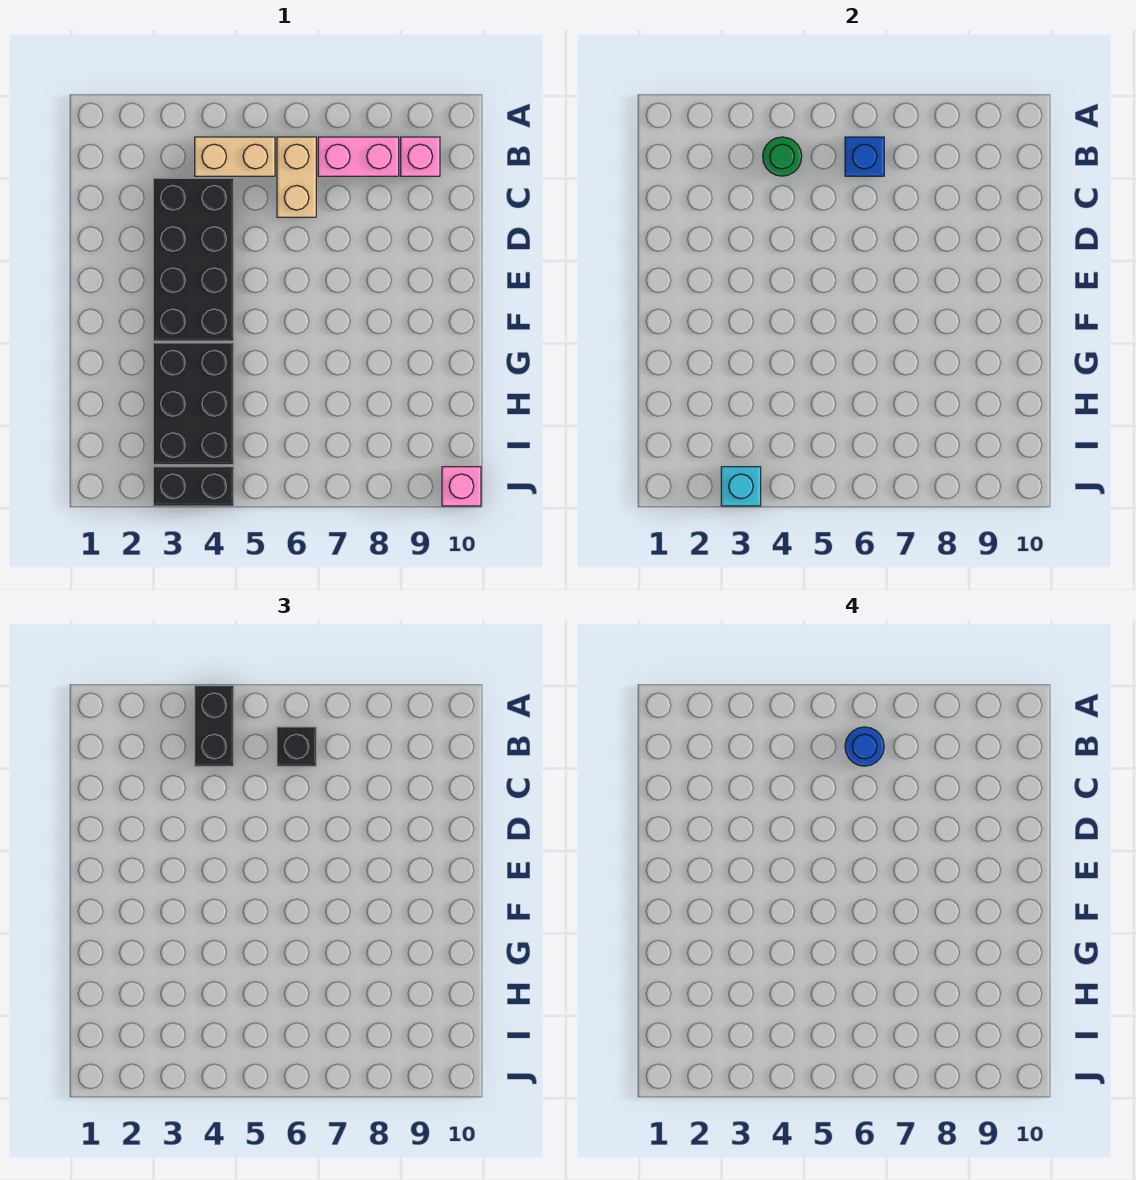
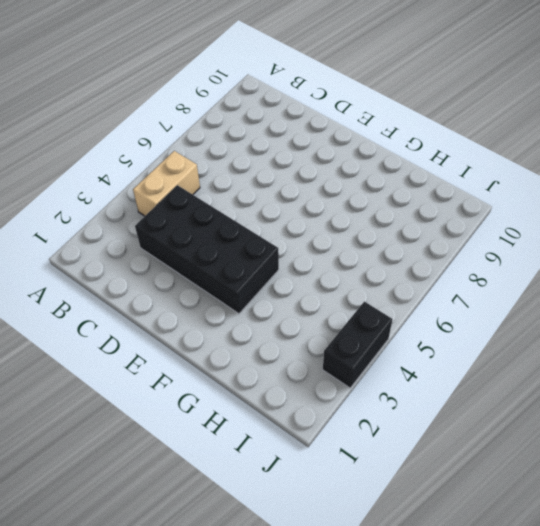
none -> tan 1x2 brick [277,137,316,217]
none -> pink 1x2 brick [318,137,399,176]
none -> pink 1x1 brick [401,137,440,176]

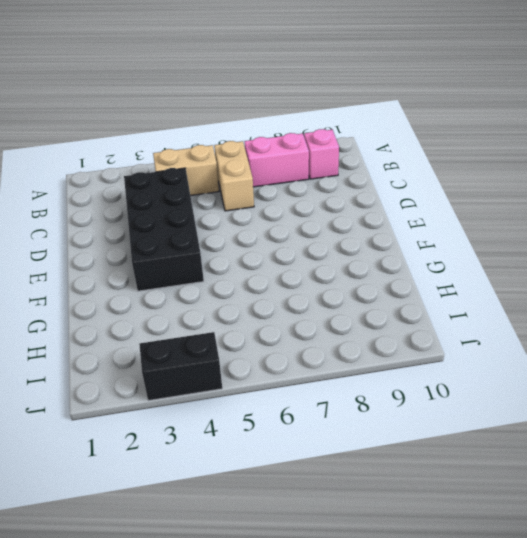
none -> black 2x3 brick [153,343,234,465]
none -> pink 1x1 brick [442,467,481,506]
none -> green 1x1 round brick [763,137,802,176]

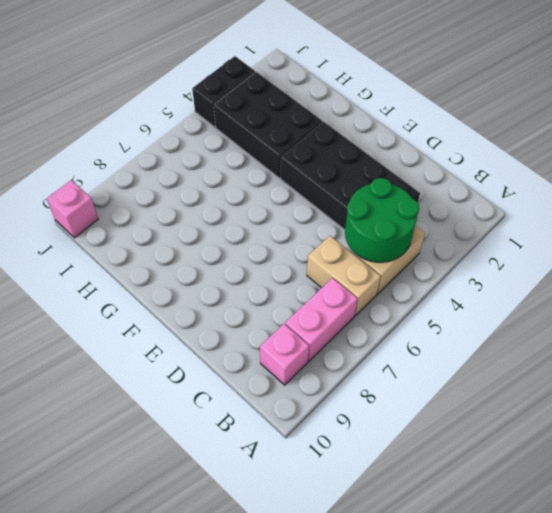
green 2x2 round brick [345,178,419,262] -> green 1x1 round brick [763,137,802,176]
none -> blue 1x1 brick [845,137,884,176]
none -> cyan 1x1 brick [721,467,761,506]
none -> black 1x2 brick [195,686,234,766]

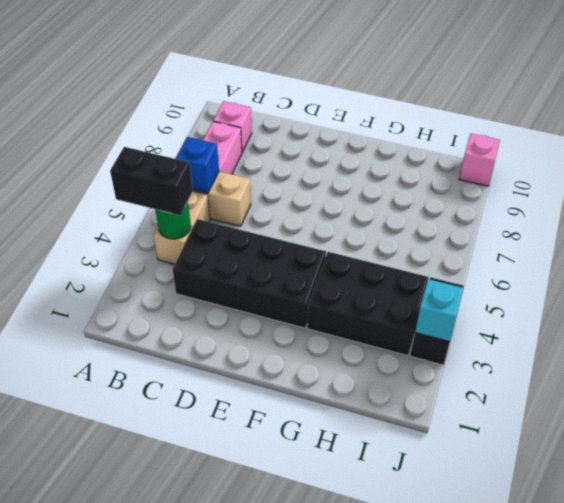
none -> black 1x1 brick [277,727,316,766]
none -> blue 1x1 round brick [845,727,884,766]

